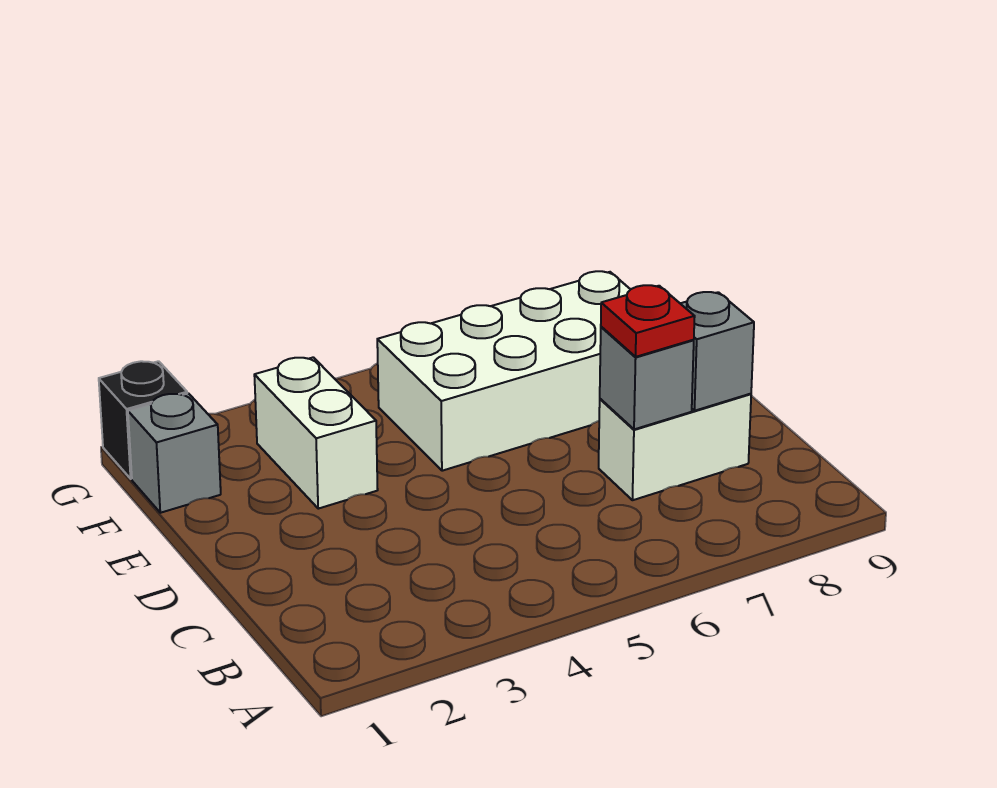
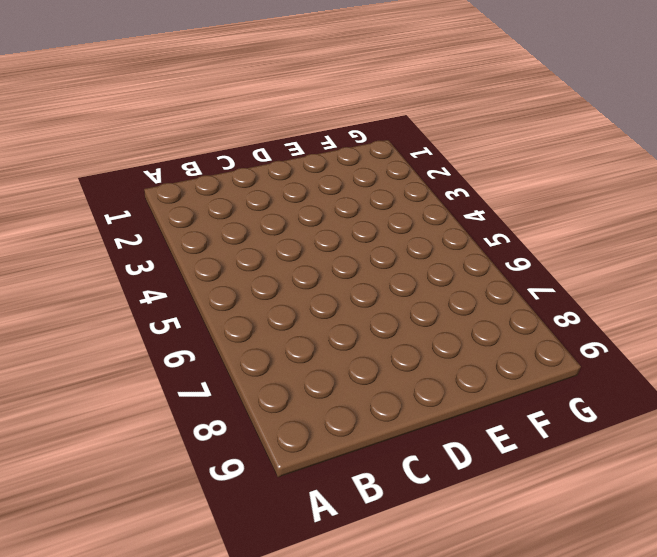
none -> white 1x2 brick [599,394,751,500]
none -> white 1x2 brick [254,357,378,509]

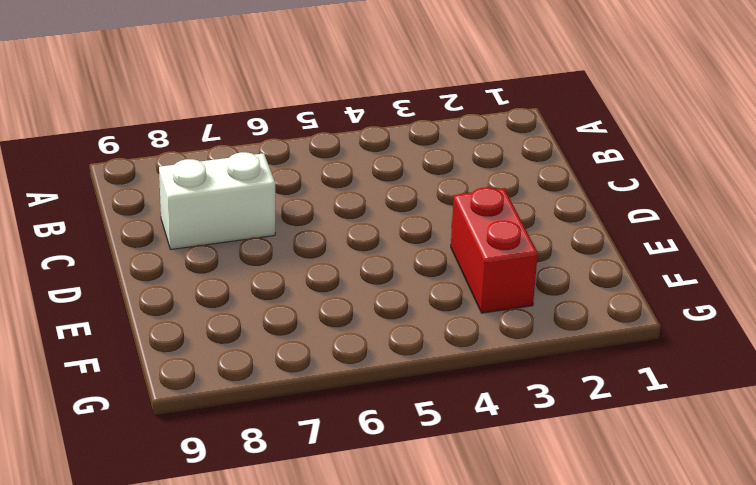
red 1x2 brick [451,187,538,313] -> white 1x2 brick [254,357,378,509]
none -> white 2x4 brick [377,271,631,471]
none -> grey 1x1 brick [128,393,221,513]

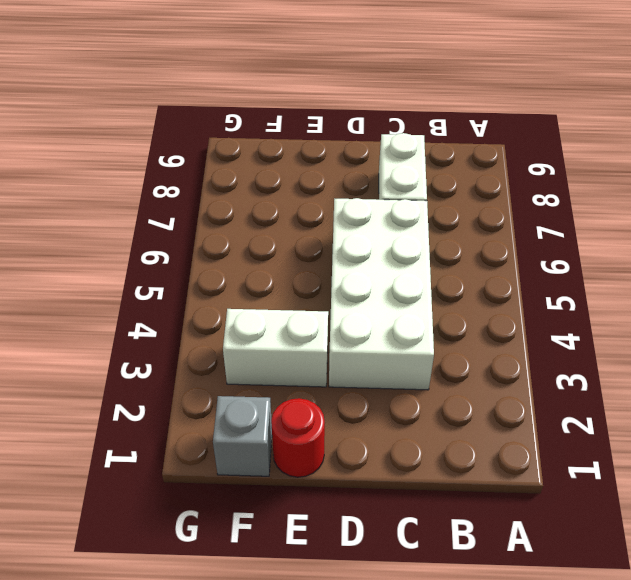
white 2x4 brick [329,198,434,390] -> white 2x4 brick moved to [377,271,631,471]
red 1x1 round brick [271,398,325,477] -> none
none -> black 1x1 brick [99,361,187,479]
none -> grey 1x1 brick [600,327,694,429]

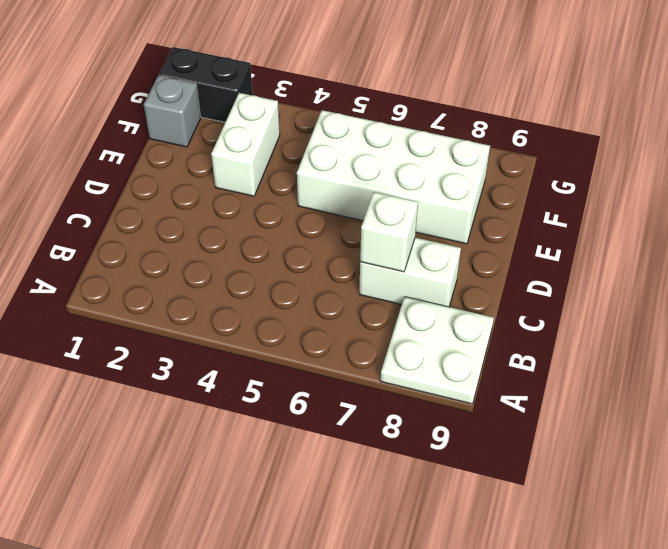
white 2x2 plate [380,297,494,404] -> none
white 1x1 brick [360,192,418,272] -> grey 1x1 brick [600,327,694,429]
black 1x2 brick [159,47,253,122] -> black 1x1 brick [99,361,187,479]
none -> grey 1x1 brick [680,292,754,411]
none -> red 1x1 plate [601,285,695,357]

